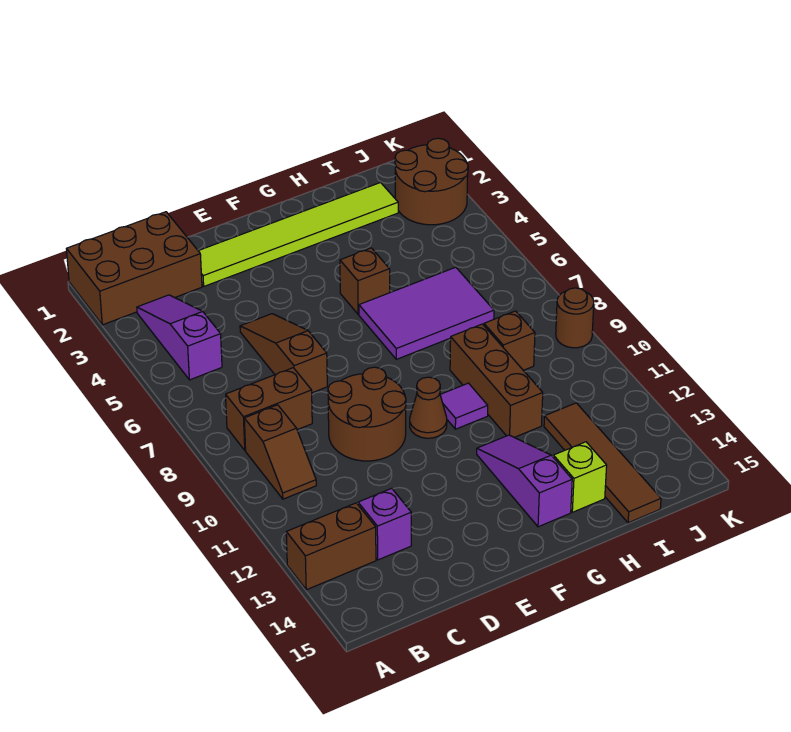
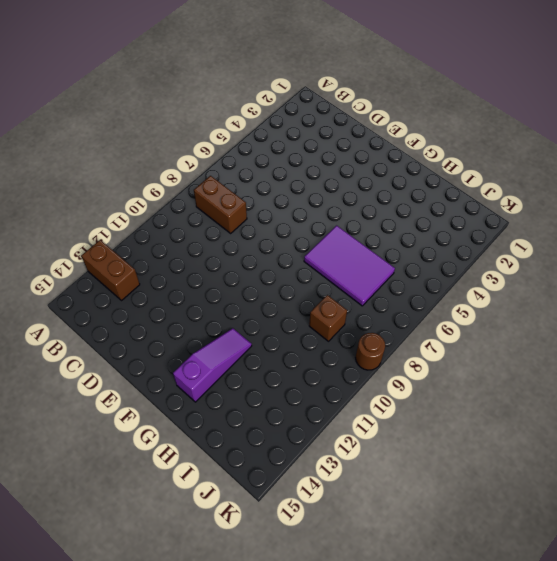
none -> brown 2x3 brick [67,212,202,325]
none -> purple 1x3 slope [137,295,222,380]
none -> brown 1x2 slope [244,405,316,499]

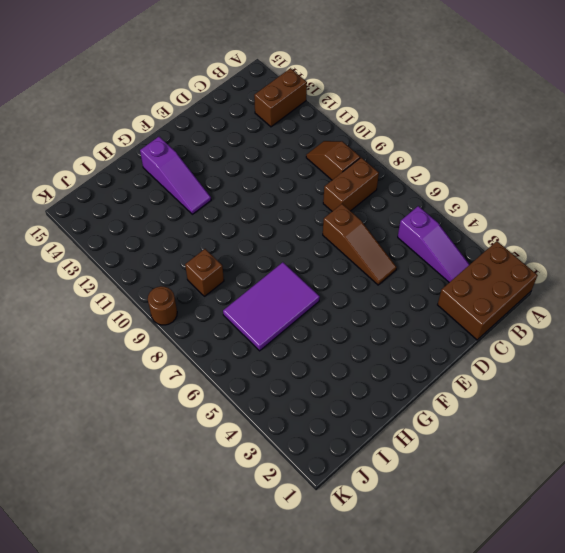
none -> purple 1x1 brick [358,488,411,560]
none -> lime 1x6 tile [199,183,398,286]
none -> brown 2x2 round brick [328,367,406,461]

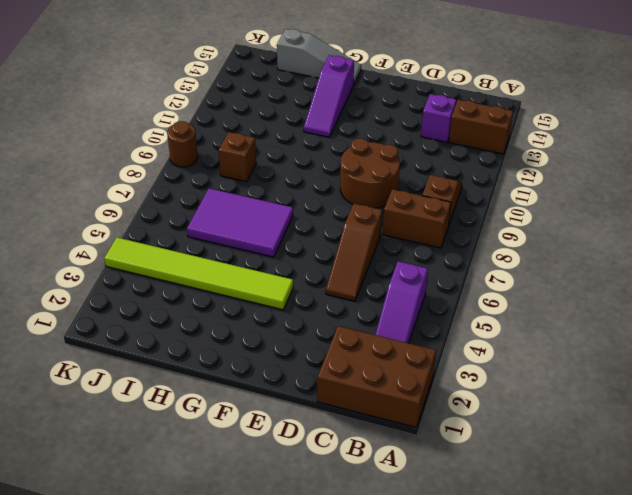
lime 1x6 tile [104,238,293,310] -> lime 1x6 tile moved to [199,183,398,286]
grey 1x3 slope [277,29,361,84] -> brown 1x4 tile [544,403,661,523]
none -> brown 1x1 cone [410,377,447,438]
none -> brown 1x1 brick [340,248,390,314]
none -> purple 1x1 tile [440,383,488,429]

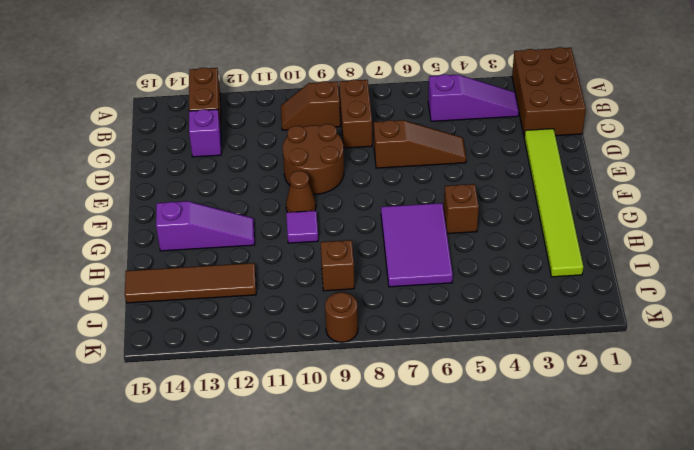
none -> brown 1x3 brick [450,324,543,437]
none -> lime 1x1 brick [553,442,607,512]
none -> brown 2x2 round brick [395,138,468,225]

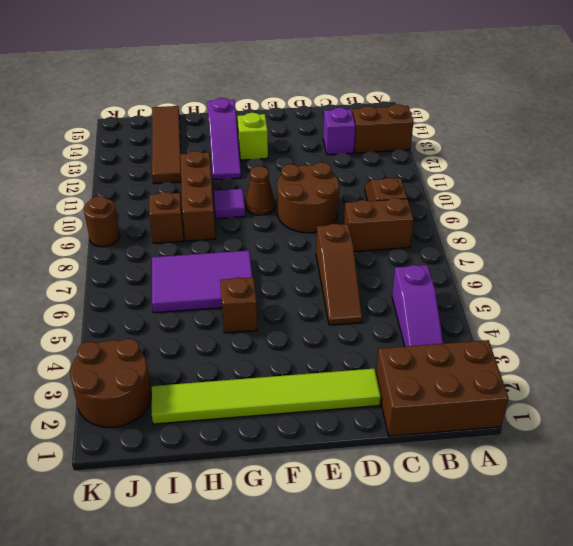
lime 1x1 brick [238,113,268,160] -> lime 1x1 brick moved to [553,442,607,512]

